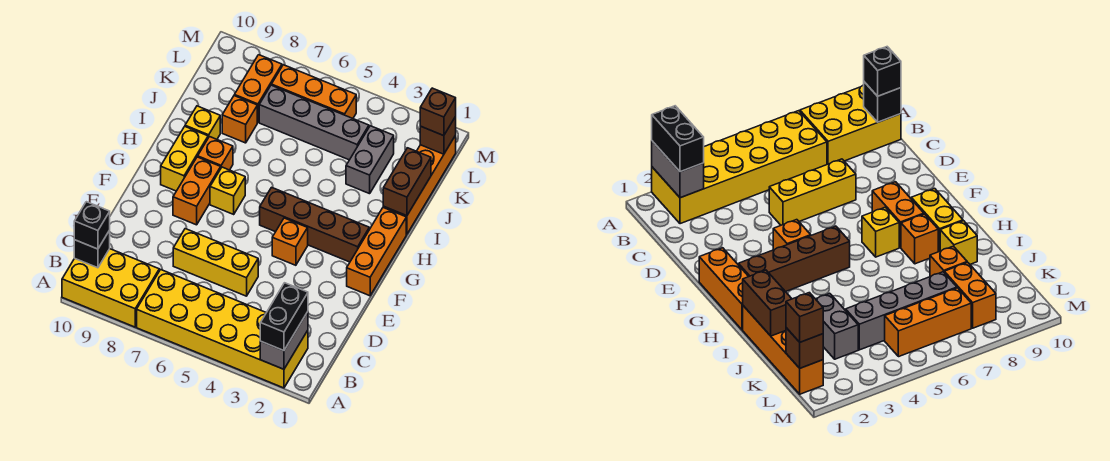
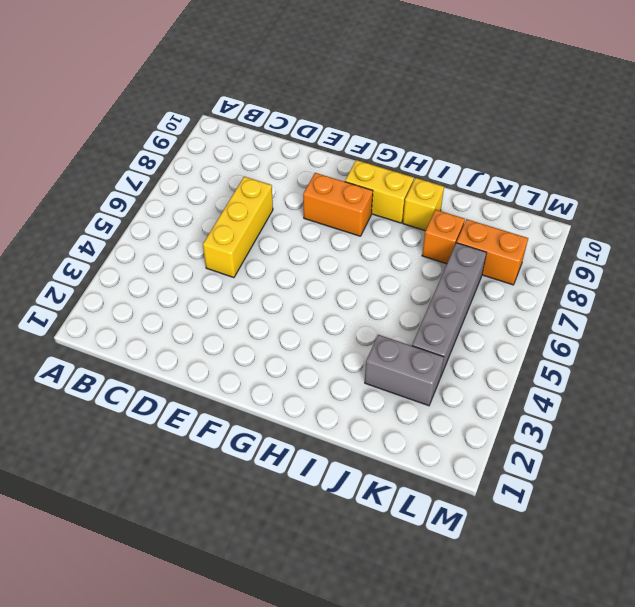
none -> yellow 2x6 brick [137,270,308,388]
none -> yellow 2x3 brick [62,249,159,327]
none -> orange 1x3 brick [347,208,406,296]

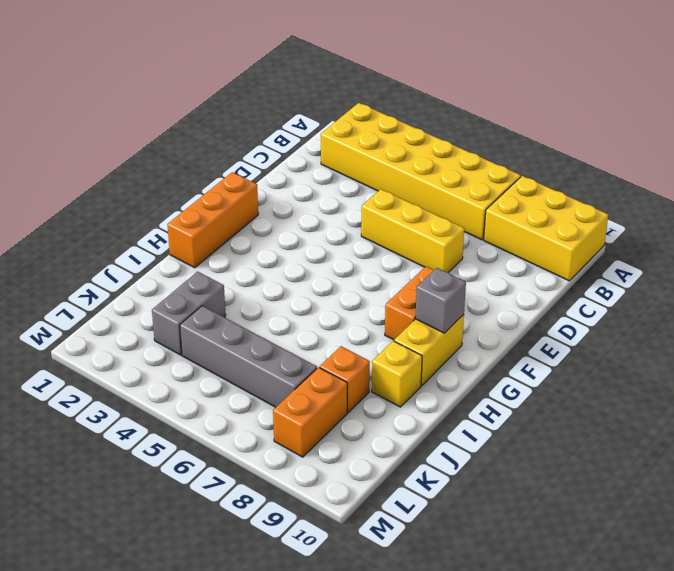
grey 1x1 brick [415,268,466,333] -> none
none -> orange 1x1 brick [272,218,308,265]
none -> brown 1x4 brick [260,187,369,262]
none -> yellow 1x1 brick [210,167,245,214]

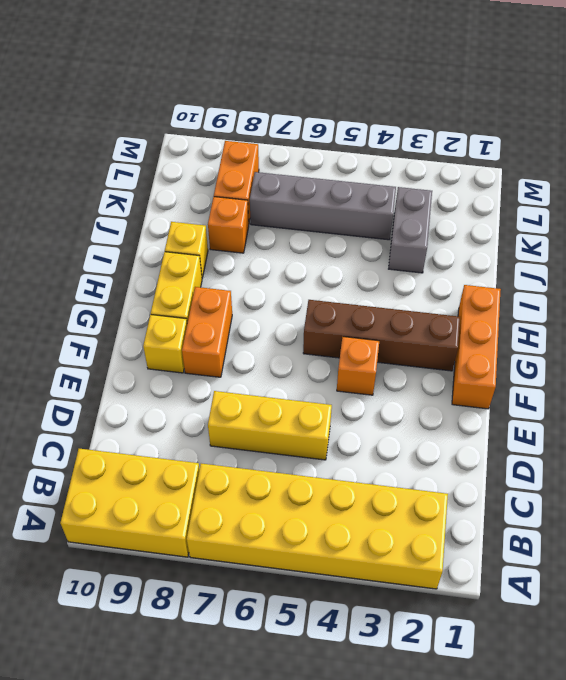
yellow 1x1 brick [143,315,187,373] -> yellow 1x1 brick moved to [210,167,245,214]
none -> orange 1x1 brick [198,137,233,170]
none -> orange 1x4 brick [383,135,456,234]
none -> orange 1x3 brick [272,65,356,118]

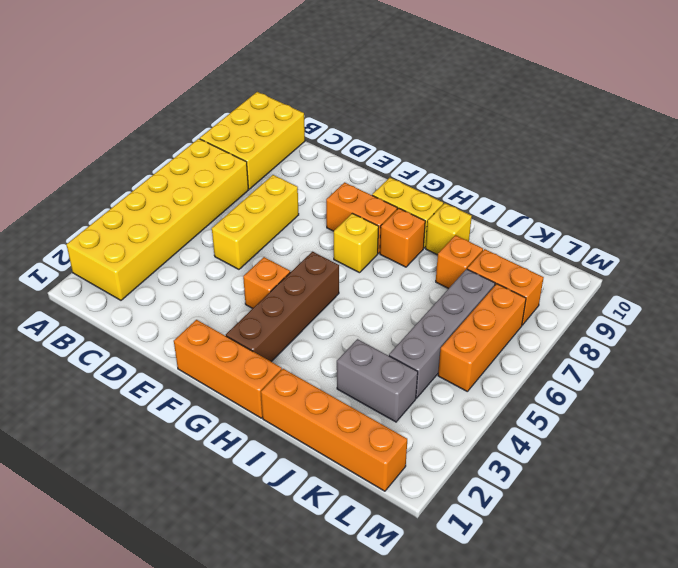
none -> grey 1x2 brick [260,312,308,369]
none -> black 1x1 brick [74,230,110,268]
none -> brown 1x2 brick [383,148,431,216]

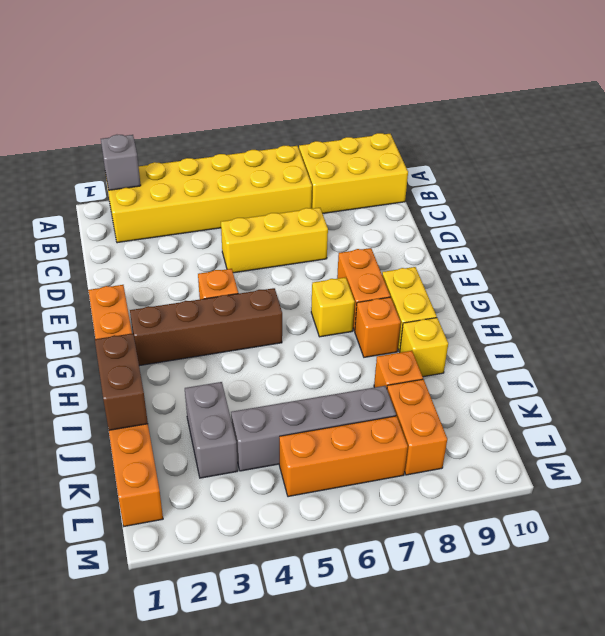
grey 1x1 brick [101,135,141,190] -> grey 1x2 brick [260,312,308,369]
none -> black 1x1 brick [74,230,110,268]
none -> brown 1x1 brick [420,117,456,154]
none -> black 1x2 brick [260,283,308,351]

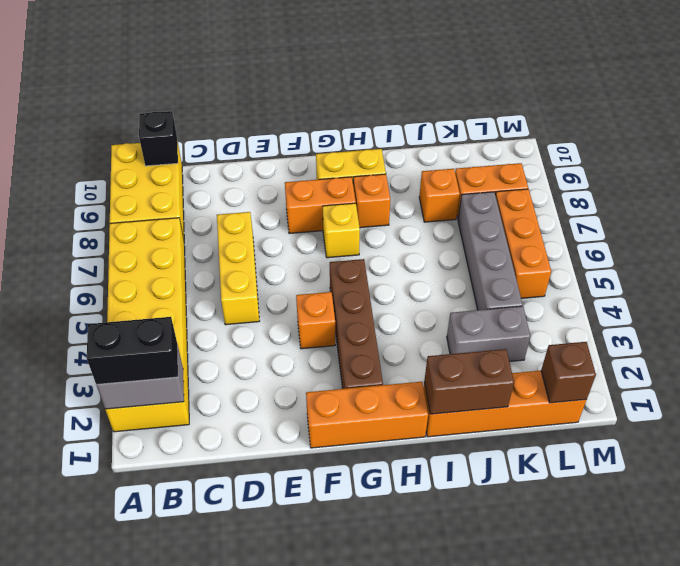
none -> yellow 1x1 brick [185,106,220,139]
none -> black 1x1 brick [74,202,110,249]
none -> brown 1x1 brick [420,88,456,136]

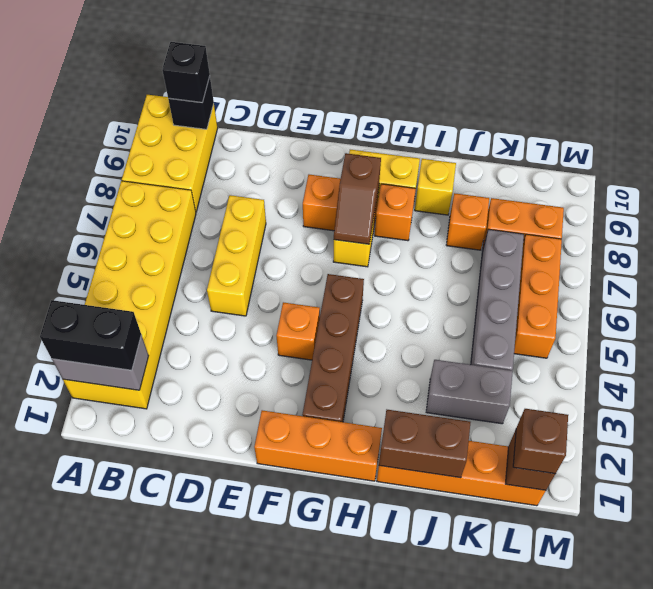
brown 1x2 slope [334,153,381,244] -> none

